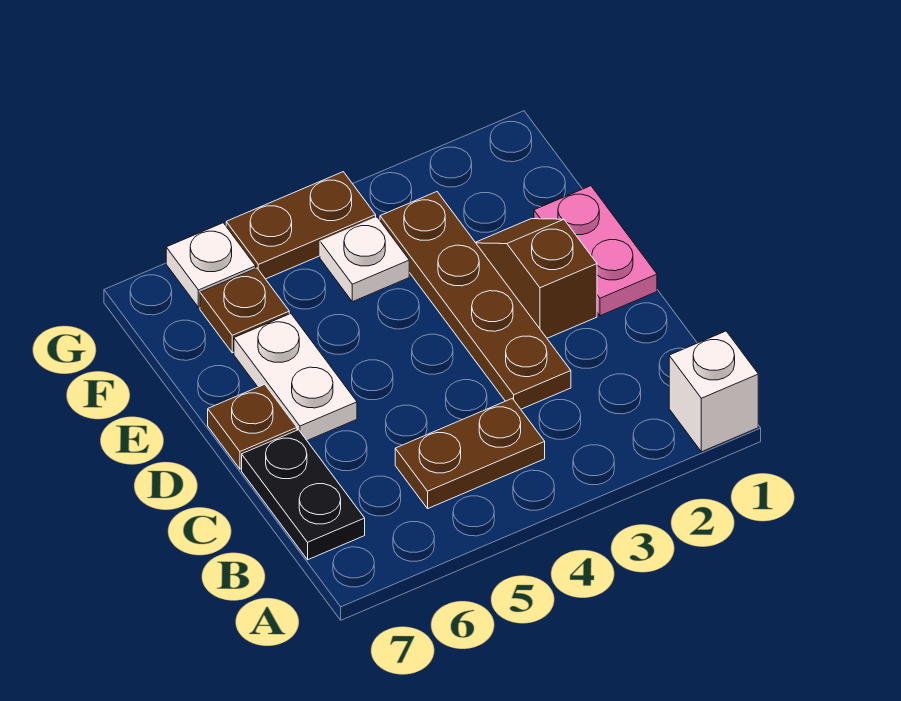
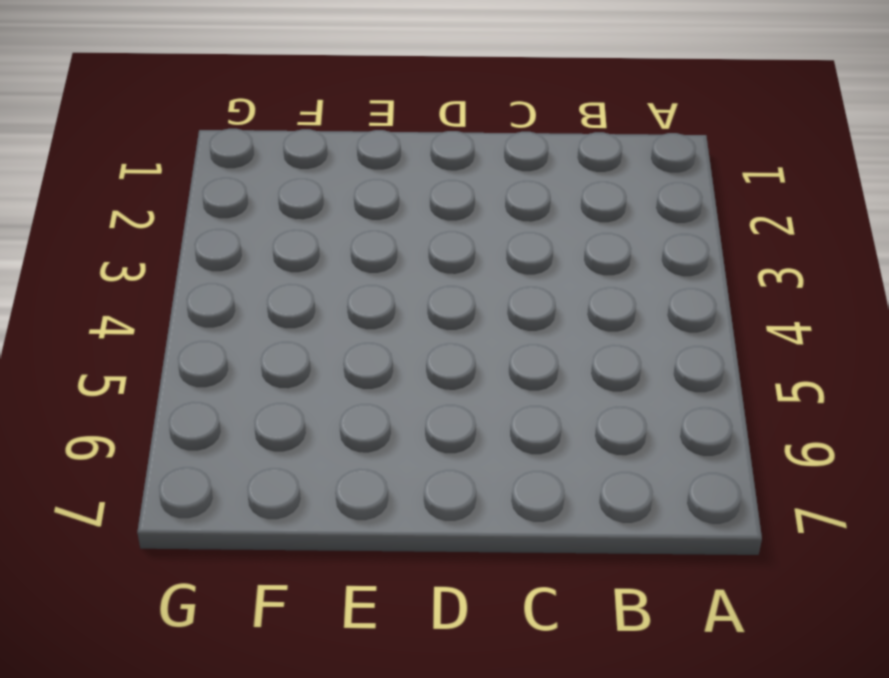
none -> white 1x1 brick [669,331,758,452]
none -> brown 1x2 plate [395,398,545,508]
none -> black 1x2 plate [242,430,365,560]

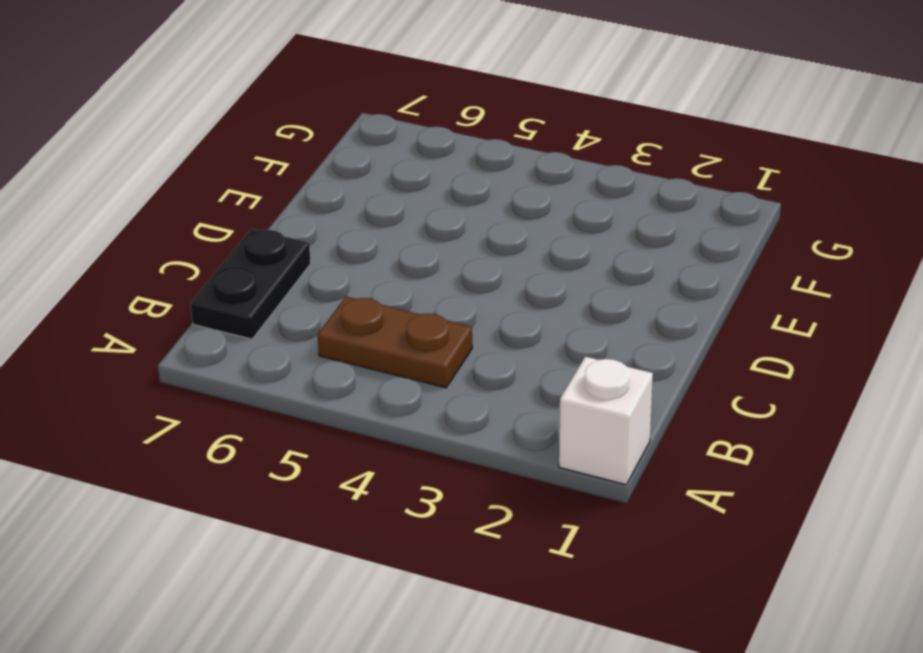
none -> brown 1x4 plate [380,192,571,409]
none -> pink 1x2 plate [534,186,657,316]
none -> brown 1x2 slope [475,219,597,338]

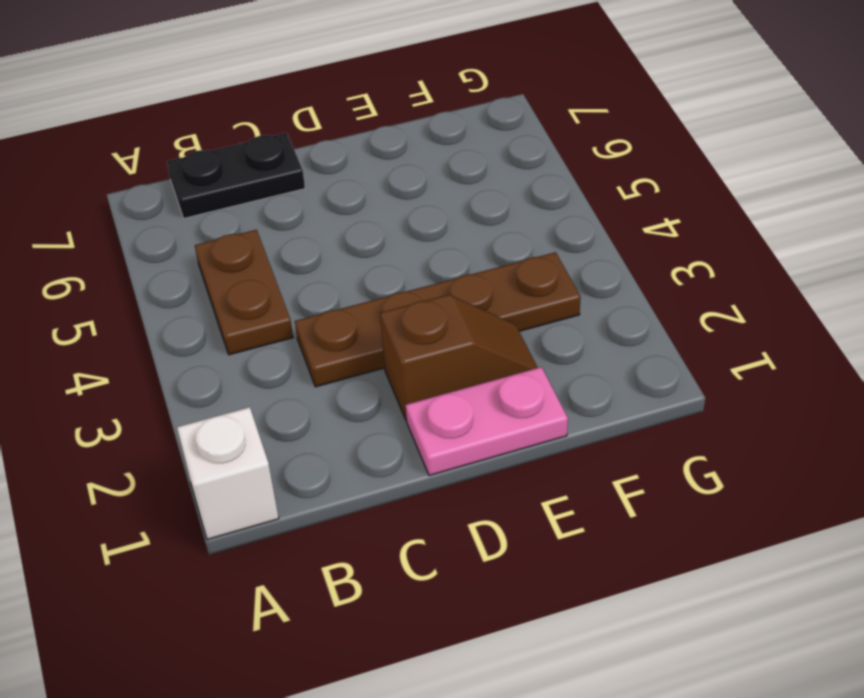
none -> white 1x2 plate [234,314,357,440]
none -> brown 1x1 plate [208,384,297,469]
none -> white 1x1 plate [320,217,409,302]

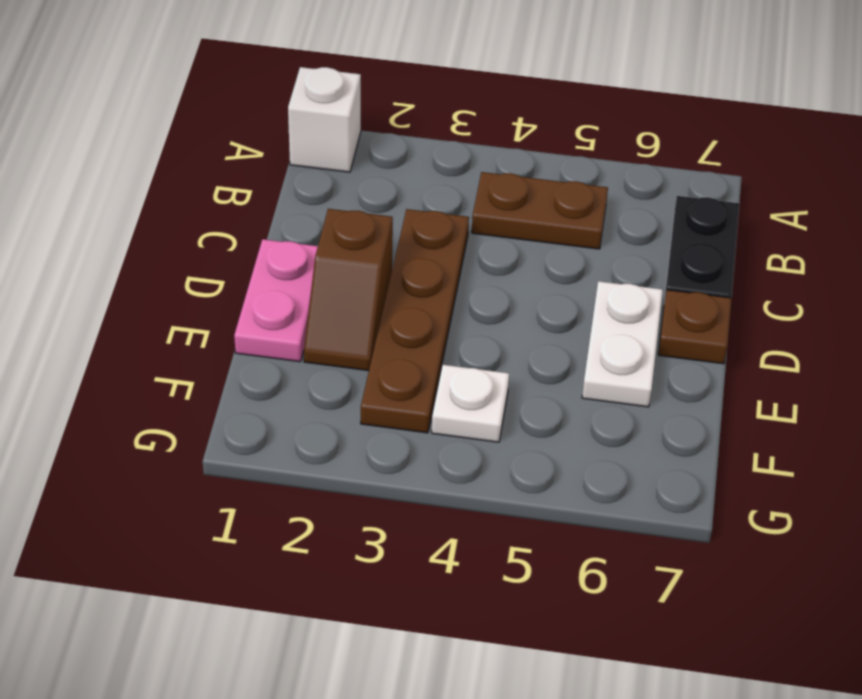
none -> brown 1x1 plate [200,268,289,353]
none -> brown 1x2 plate [226,172,376,279]
none -> white 1x1 plate [166,223,256,307]

